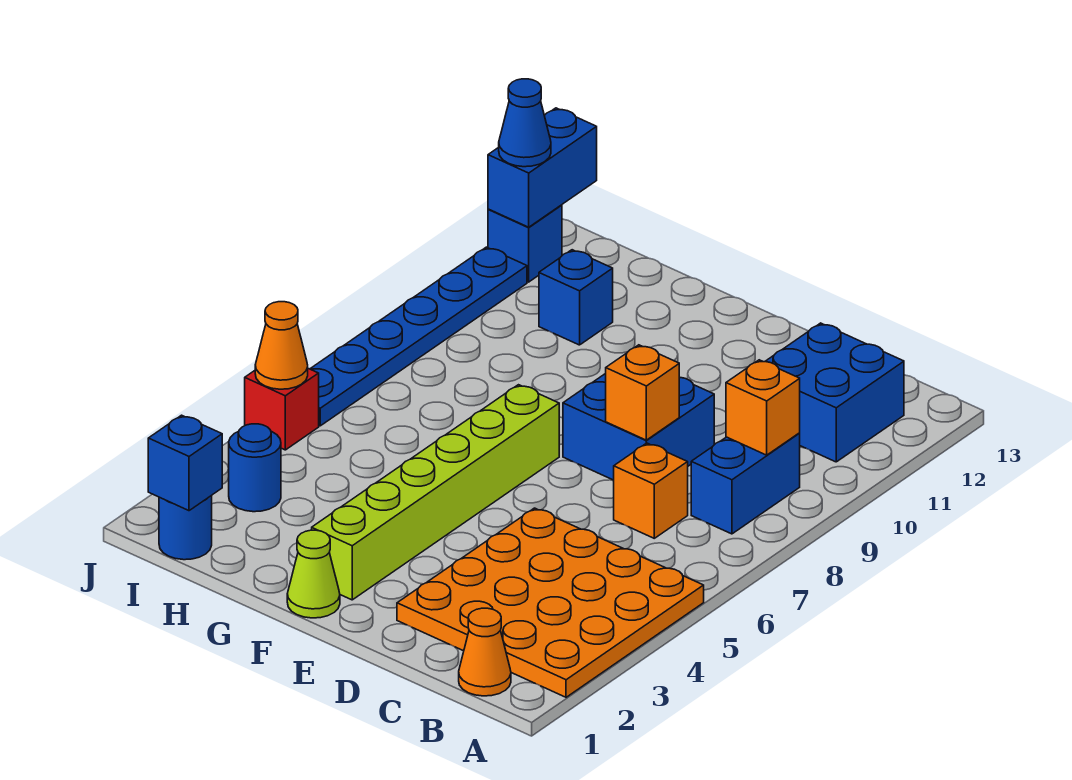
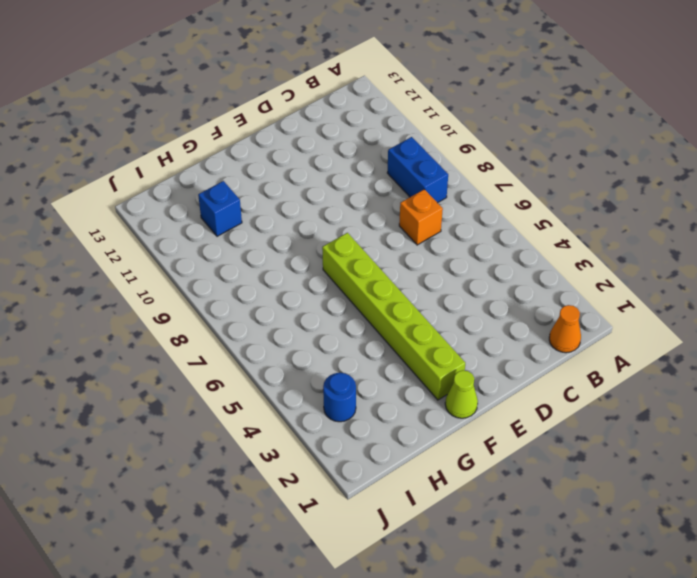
none -> orange 4x4 plate [397,508,704,697]
none -> blue 2x2 brick [765,323,904,462]
none -> blue 2x2 brick [563,373,714,480]

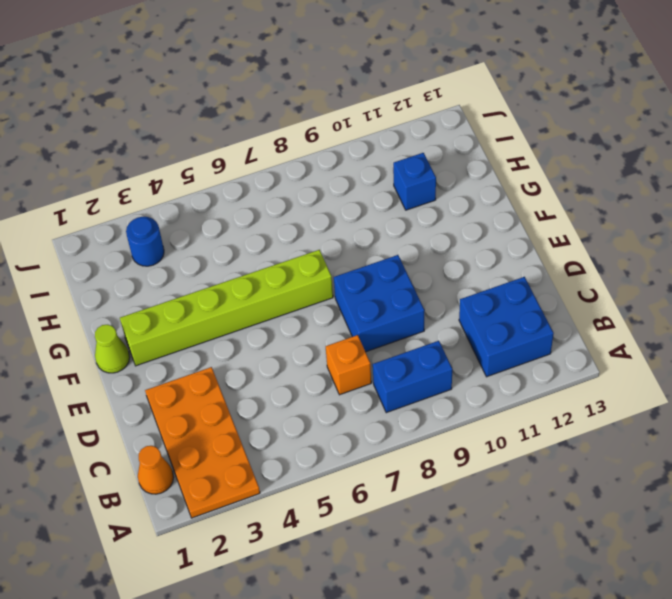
orange 2x4 plate [145,367,260,518] -> orange 4x4 plate [397,508,704,697]
none -> blue 1x1 round brick [159,496,212,560]
none -> red 1x1 brick [245,369,319,450]
none -> blue 1x6 plate [310,247,527,426]

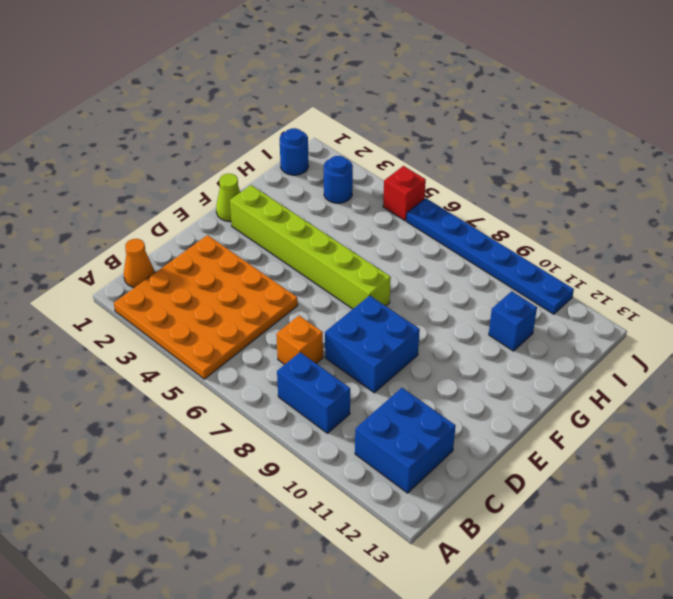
none -> blue 1x1 brick [488,205,562,282]
none -> orange 1x1 brick [726,360,800,455]
none -> orange 1x1 brick [606,345,679,440]

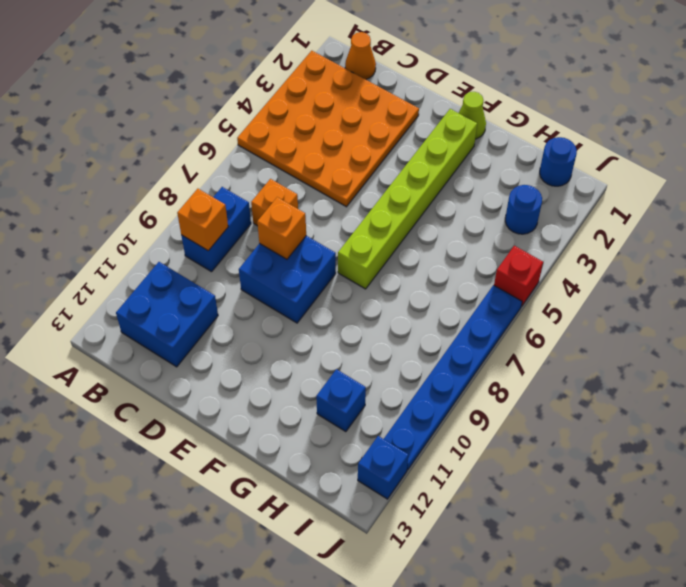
none -> blue 1x1 brick [148,415,222,511]
none -> orange 1x1 cone [255,302,308,389]
none -> blue 1x2 brick [488,108,597,227]

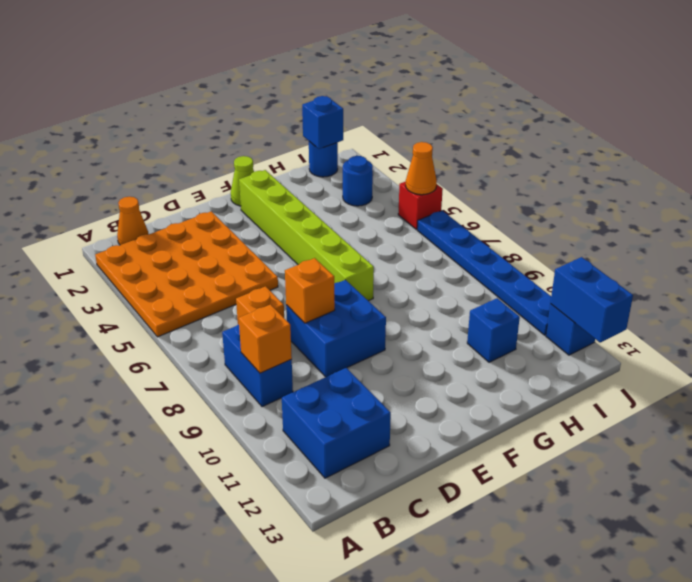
none -> blue 1x1 cone [499,79,551,167]

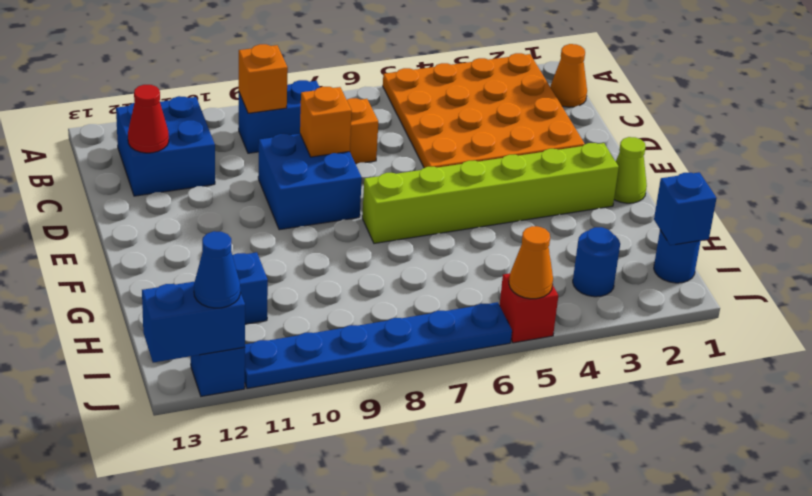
red 1x1 cone [128,85,169,153] -> none

